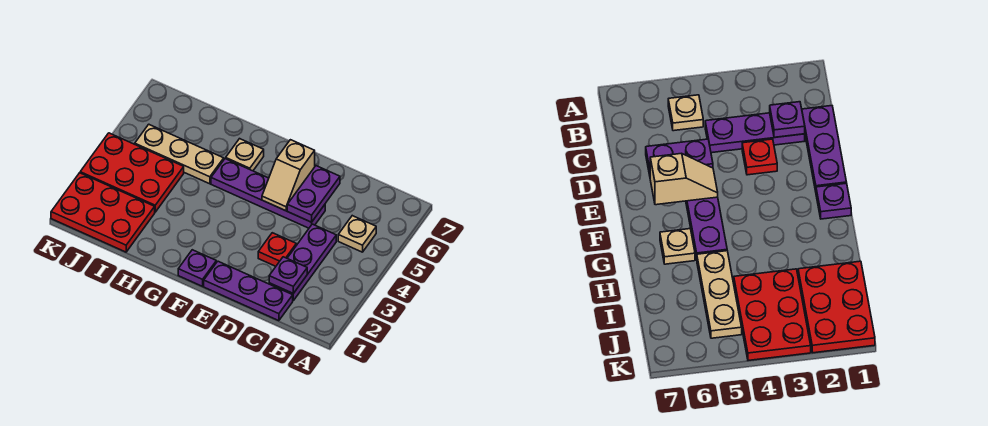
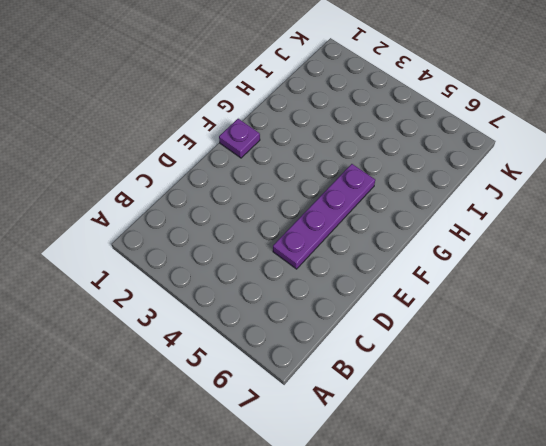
none -> tan 1x1 plate [338,216,376,252]
none -> purple 1x3 plate [204,261,293,321]
none -> purple 1x3 plate [269,224,336,300]

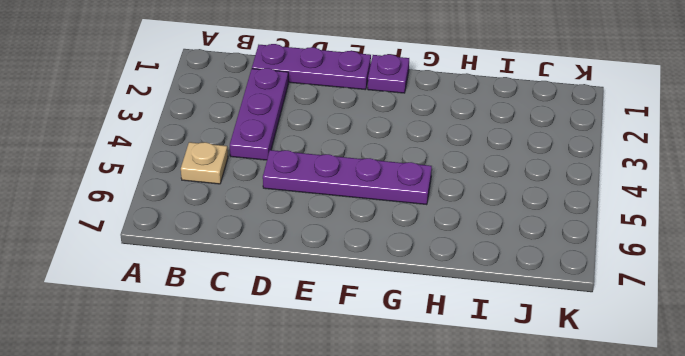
none -> red 1x1 plate [258,233,296,266]
none -> tan 1x1 plate [226,139,264,171]
none -> tan 1x3 plate [135,124,224,184]

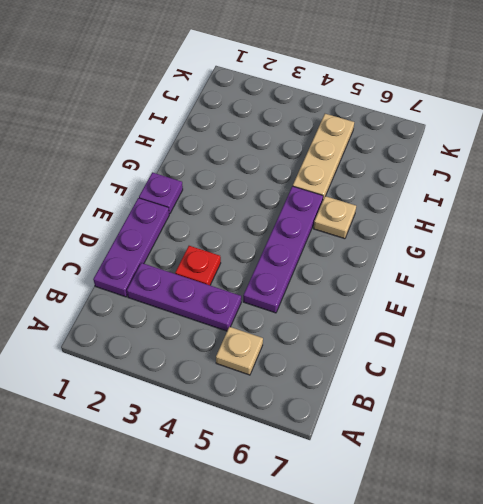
none -> red 2x3 plate [51,173,155,252]
none -> red 2x3 plate [80,133,184,212]
none -> purple 1x1 plate [269,257,307,293]

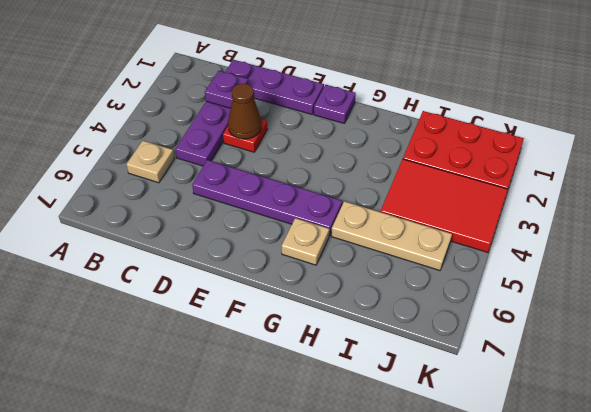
brown 1x1 cone [228,84,262,139] -> none
red 2x3 tile [380,159,508,252] -> red 2x3 plate [80,133,184,212]
none -> purple 1x2 plate [287,166,340,222]
none -> tan 1x2 slope [262,140,315,211]

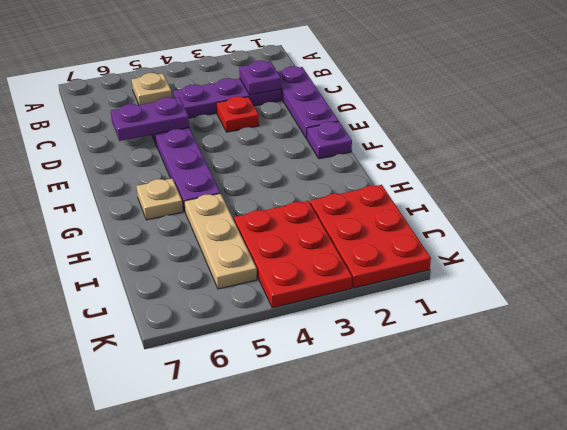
none -> tan 1x2 slope [262,140,315,211]

